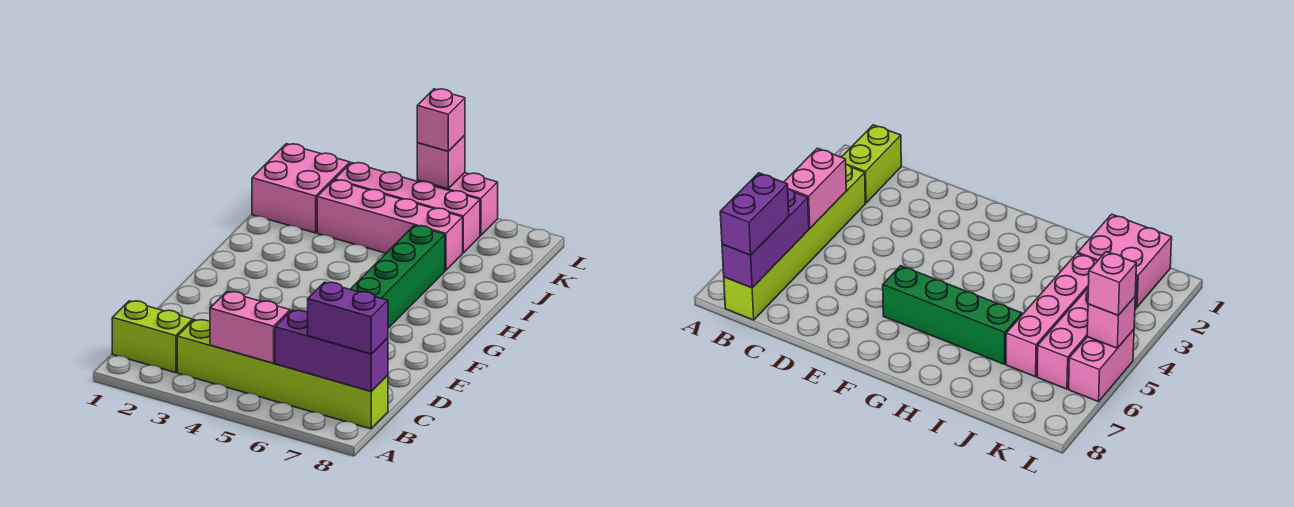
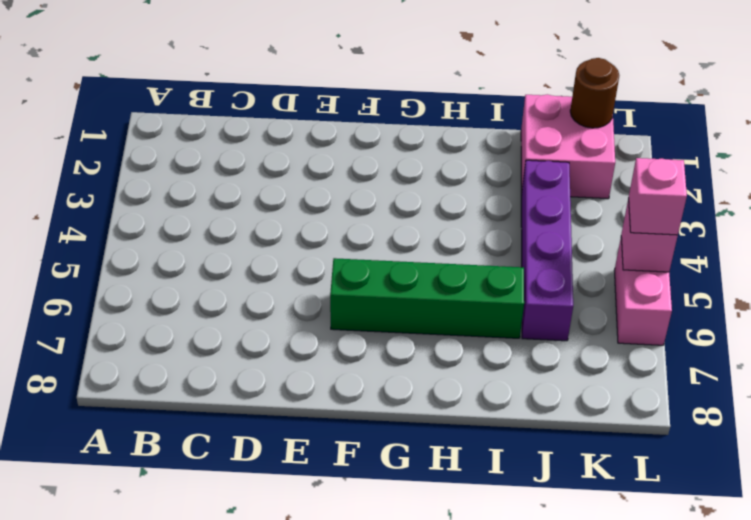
purple 1x4 brick [521,160,573,341] -> pink 1x4 brick [317,180,463,270]
brown 1x1 round brick [570,58,619,128] -> none
none -> lime 1x2 brick [112,301,193,373]
none -> lime 1x6 brick [177,320,388,429]
none -> pink 1x4 brick [335,163,480,253]

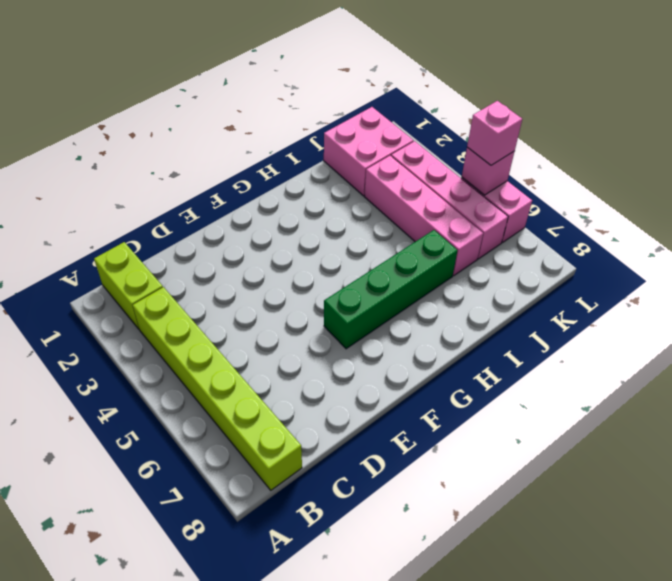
none -> pink 1x2 brick [210,292,290,363]
none -> purple 1x3 brick [275,310,388,391]
none -> purple 1x2 brick [308,282,388,354]

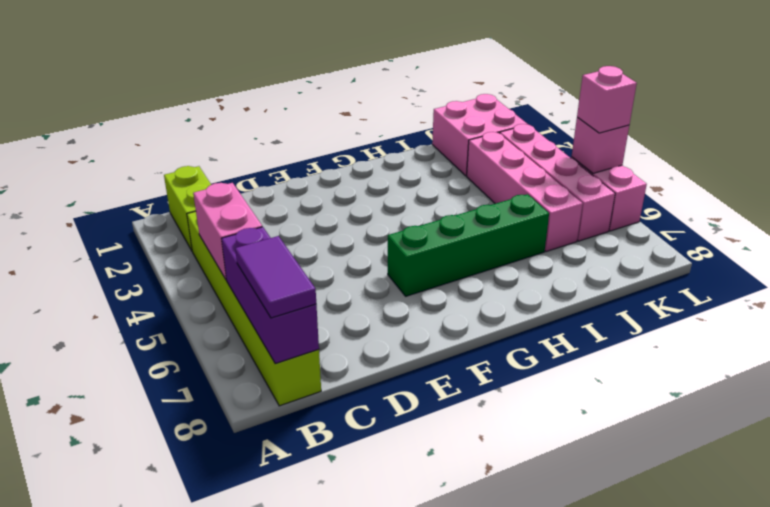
purple 1x2 tile [235,236,316,318] -> purple 1x2 brick [308,282,388,354]

